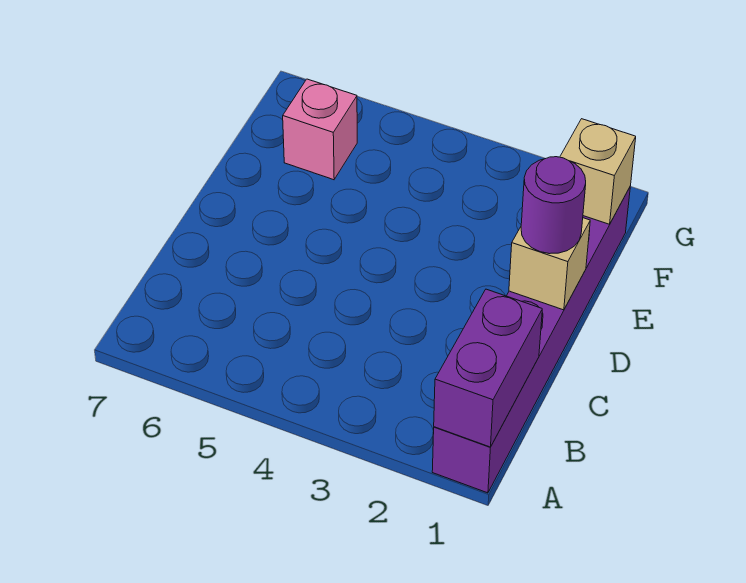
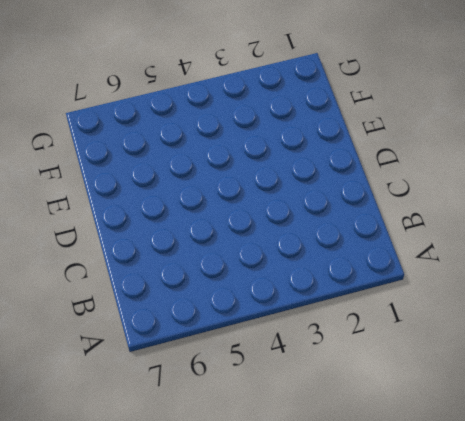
none -> purple 1x6 brick [432,187,630,493]
none -> pink 1x1 brick [283,79,357,180]

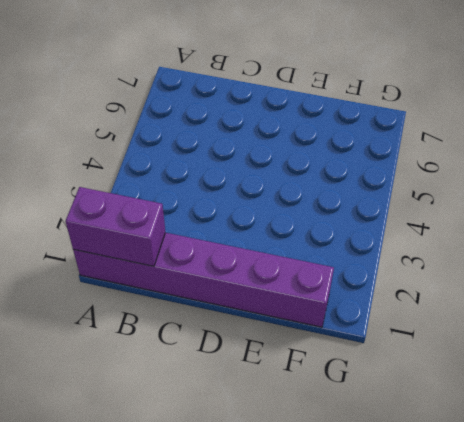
none -> pink 1x1 brick [283,79,357,180]
none -> tan 1x1 brick [509,218,590,310]

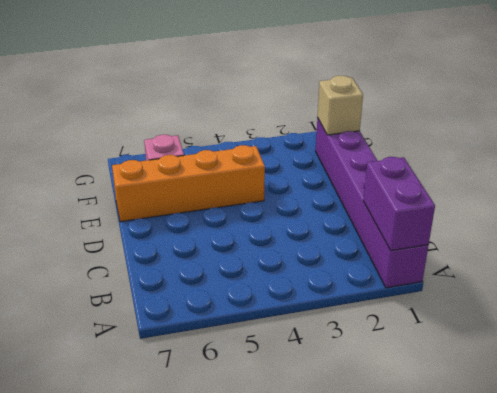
orange 1x4 brick [112,145,265,222] -> none
none -> tan 1x1 brick [509,218,590,310]
none -> purple 1x1 round brick [521,157,586,254]

